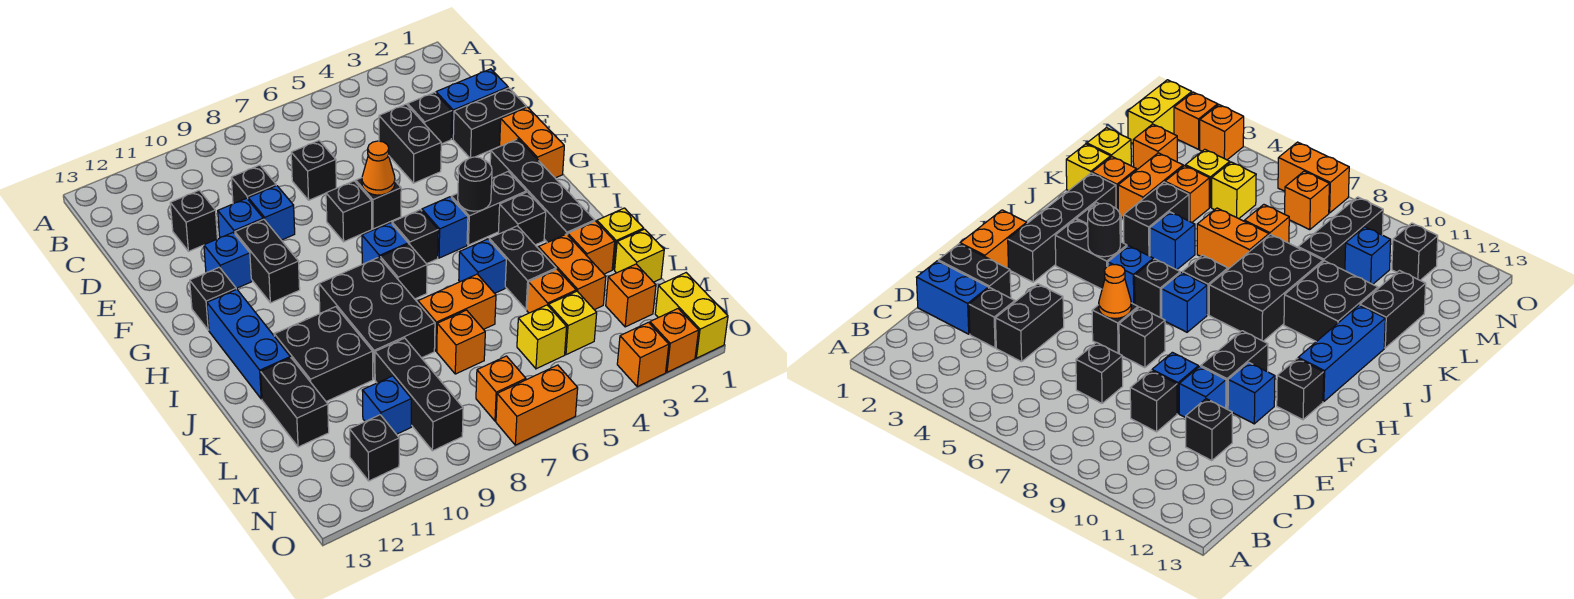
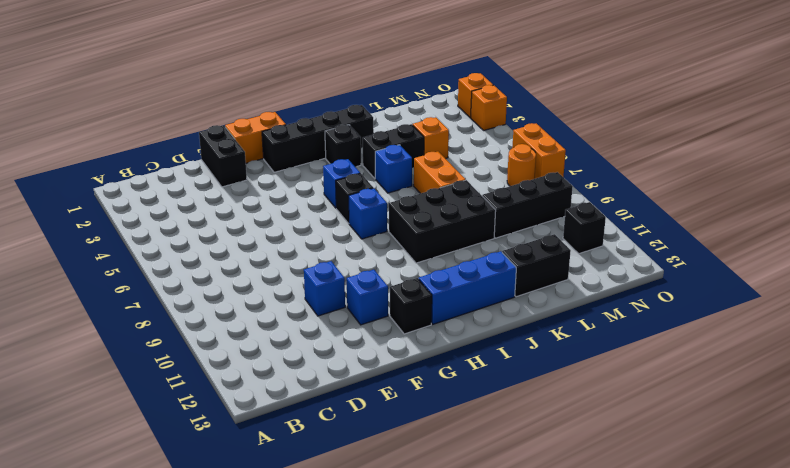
orange 1x1 round brick [507,144,536,186] -> orange 1x1 brick [476,356,526,421]
none -> blue 1x2 brick [436,69,508,139]
none -> black 1x1 brick [408,92,452,144]
none -> black 1x2 brick [379,104,441,183]
none -> black 1x1 brick [291,141,336,200]

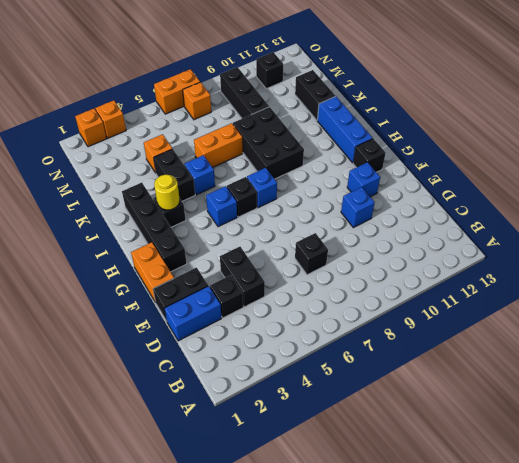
yellow 1x1 round brick [154,175,180,210] -> none
none -> black 1x1 brick [231,165,276,204]
none -> black 1x1 brick [170,190,217,251]
none -> blue 1x1 brick [248,186,295,240]
none -> black 1x1 brick [356,178,401,229]

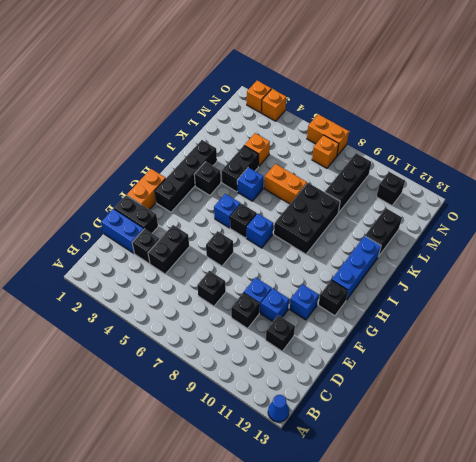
blue 1x1 cone [268,395,289,422] -> none
none -> black 1x1 brick [326,181,372,242]
none -> black 1x2 brick [235,219,300,303]
none -> black 1x2 brick [451,172,526,245]
none -> black 1x1 brick [380,244,427,299]

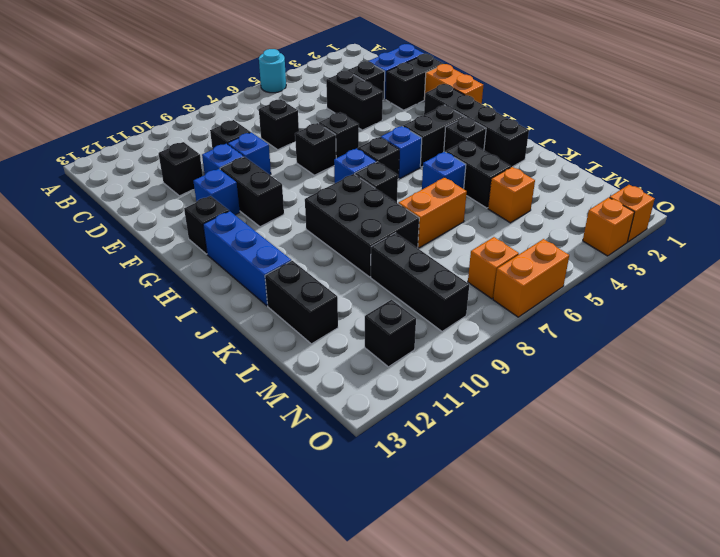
cyan 1x1 round brick [259,49,286,93] -> none
none -> black 2x2 brick [274,307,373,402]
none -> yellow 1x1 brick [597,208,644,269]
none -> orange 1x1 brick [568,221,615,274]
none -> orange 1x2 brick [538,234,606,310]

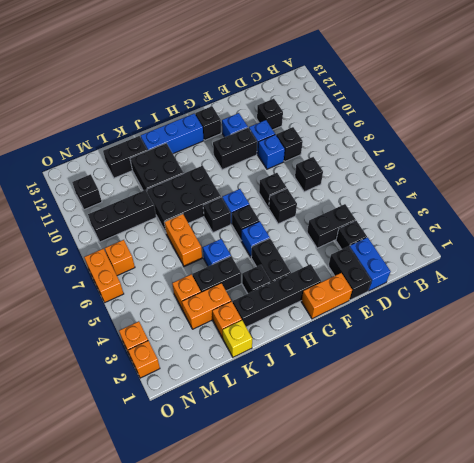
none -> yellow 1x1 brick [615,229,664,282]
none -> orange 1x1 brick [437,310,485,374]
none -> orange 1x1 brick [606,264,656,327]
none -> yellow 1x1 brick [549,291,597,355]

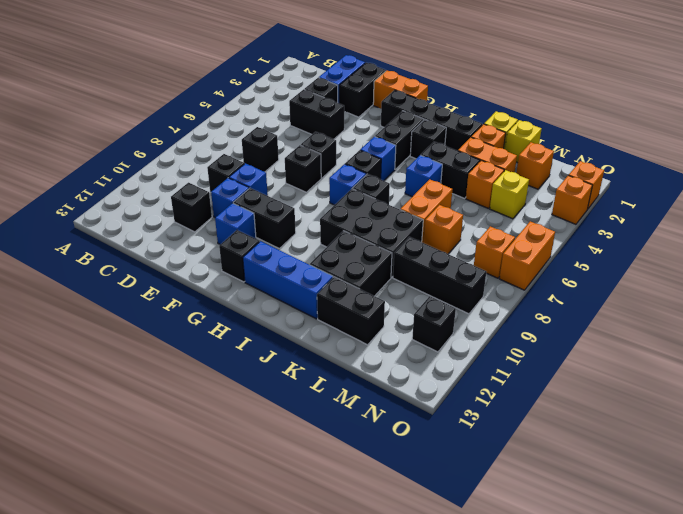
none -> yellow 1x1 brick [517,305,567,369]
none -> blue 1x1 brick [362,376,411,434]
none -> yellow 1x2 brick [655,273,728,358]
none -> orange 1x1 cone [362,141,395,195]

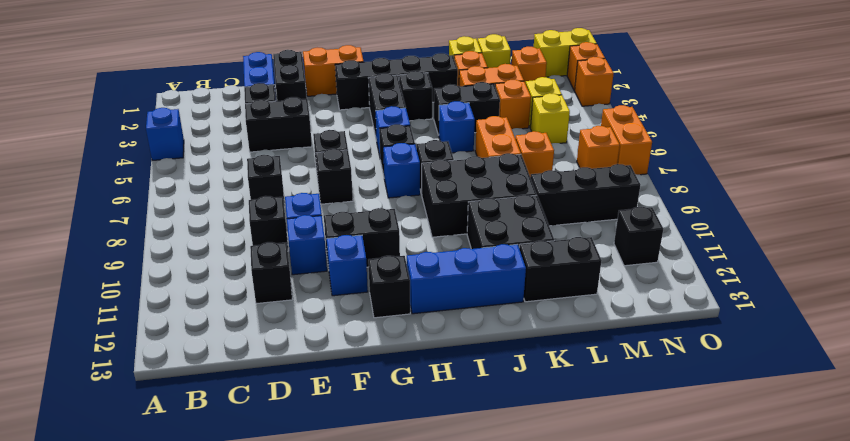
blue 1x1 brick [146,108,184,161] -> blue 1x1 brick moved to [362,376,411,434]
none -> orange 1x1 cone [362,141,395,195]
none -> black 1x1 round brick [458,157,492,211]

